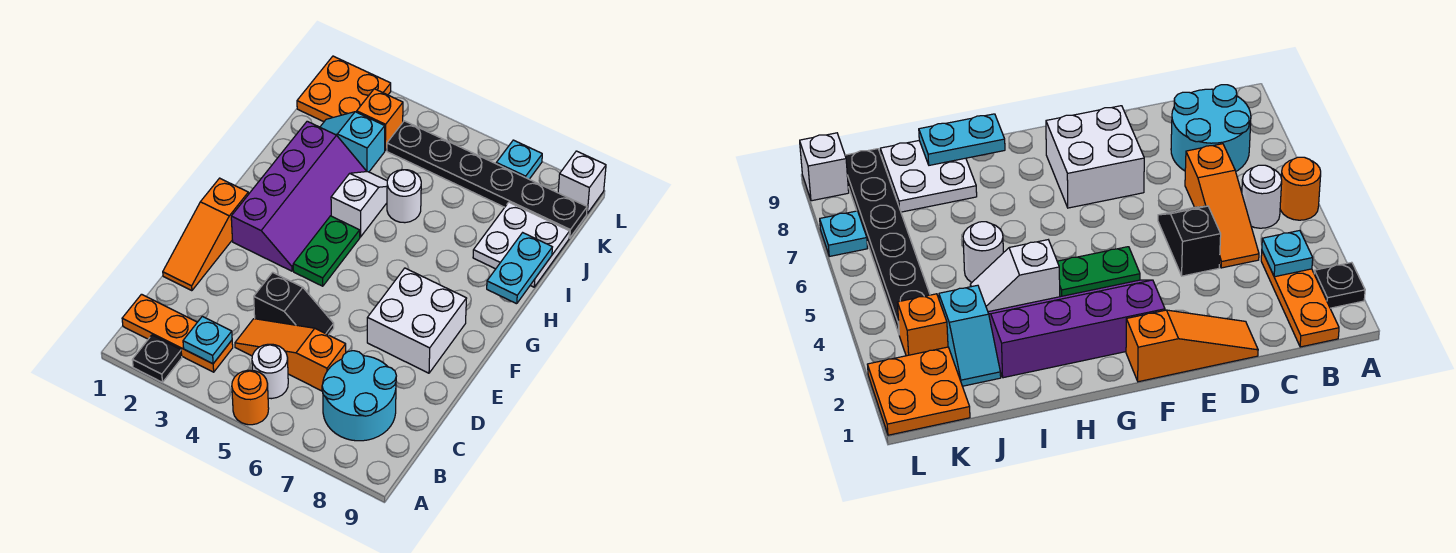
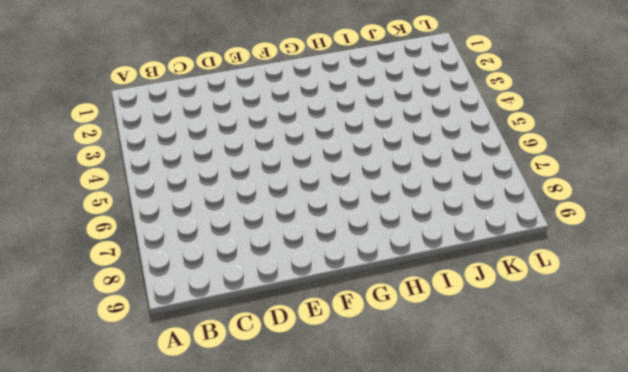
none -> black 1x1 plate [132,335,182,382]
none -> orange 1x1 round brick [232,370,269,425]
none -> orange 1x3 plate [122,294,233,372]

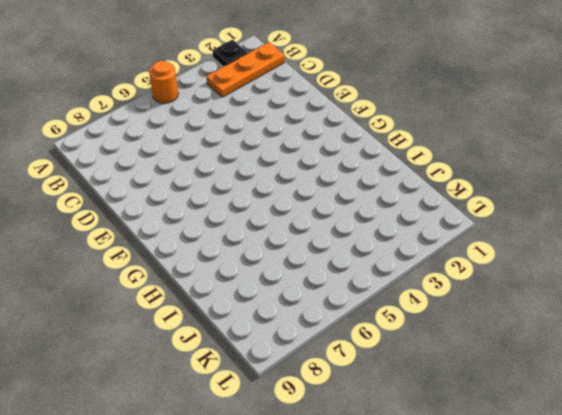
none -> white 1x1 round brick [252,344,288,399]
none -> cyan 2x2 round brick [322,351,396,441]
none -> orange 1x3 slope [235,319,346,391]

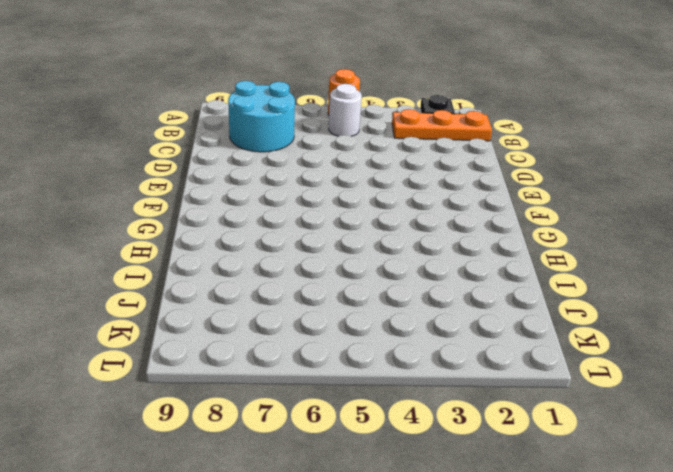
none -> orange 1x3 slope [235,319,346,391]
none -> orange 1x3 slope [163,178,248,291]
none -> black 1x2 slope [254,272,334,335]

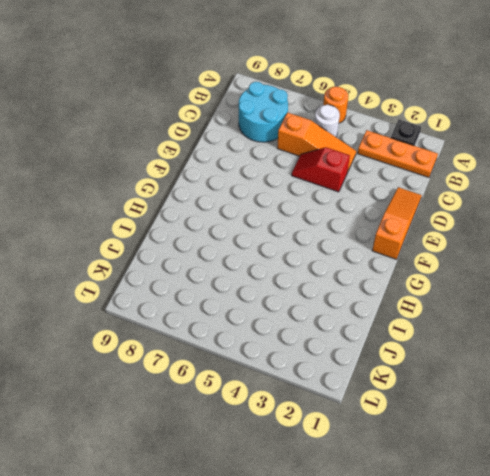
red 1x2 slope [292,147,350,192] -> black 1x2 slope [254,272,334,335]
none -> white 2x2 brick [367,268,467,373]
none -> purple 2x4 slope [231,121,366,271]
none -> green 1x2 plate [293,216,360,286]

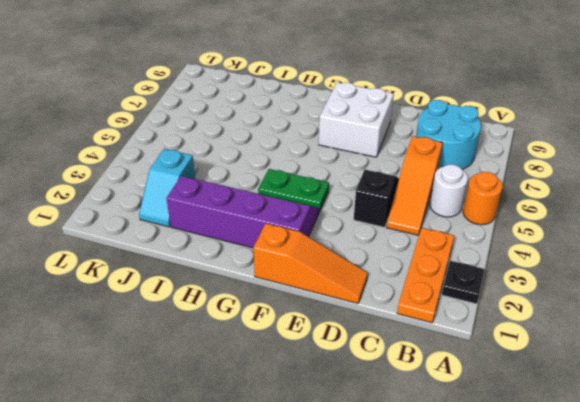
none -> white 1x2 slope [331,172,387,237]
none -> white 1x1 round brick [387,170,421,223]
none -> white 2x2 plate [473,202,570,287]

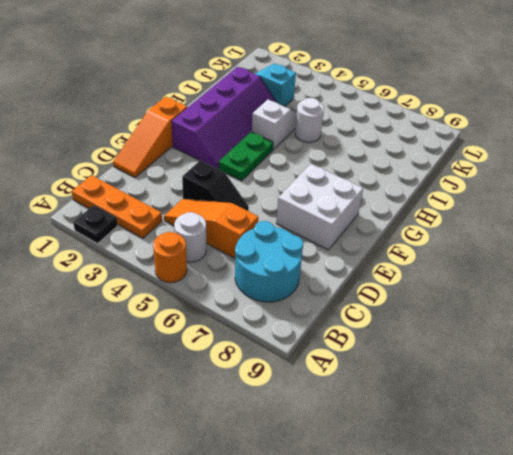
none -> white 2x2 plate [473,202,570,287]
none -> orange 2x2 plate [297,56,391,122]
none -> orange 1x1 brick [357,89,403,150]

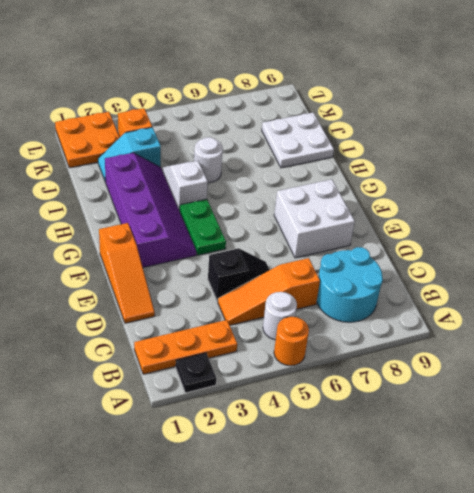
none -> black 1x6 plate [387,121,587,238]
none -> cyan 1x1 plate [496,140,542,179]
none -> white 1x1 brick [558,151,606,214]

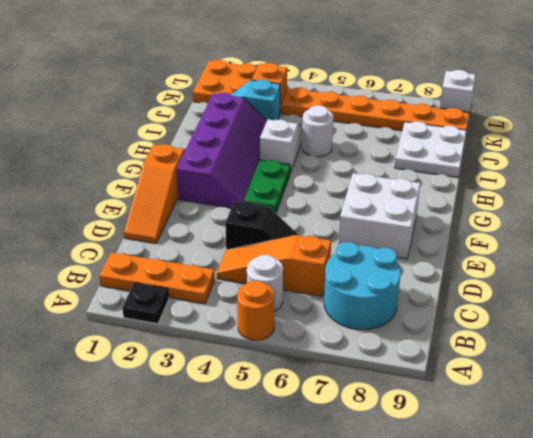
orange 1x6 plate [282,87,470,132] -> black 1x6 plate [387,121,587,238]
none -> cyan 1x1 plate [496,140,542,179]
none -> cyan 1x1 plate [183,316,232,364]
none -> cyan 1x2 plate [487,233,552,304]

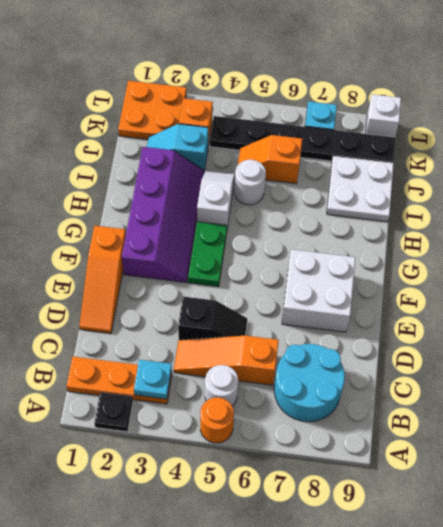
orange 1x2 slope [238,135,302,184] -> none
none -> cyan 1x2 plate [487,233,552,304]

